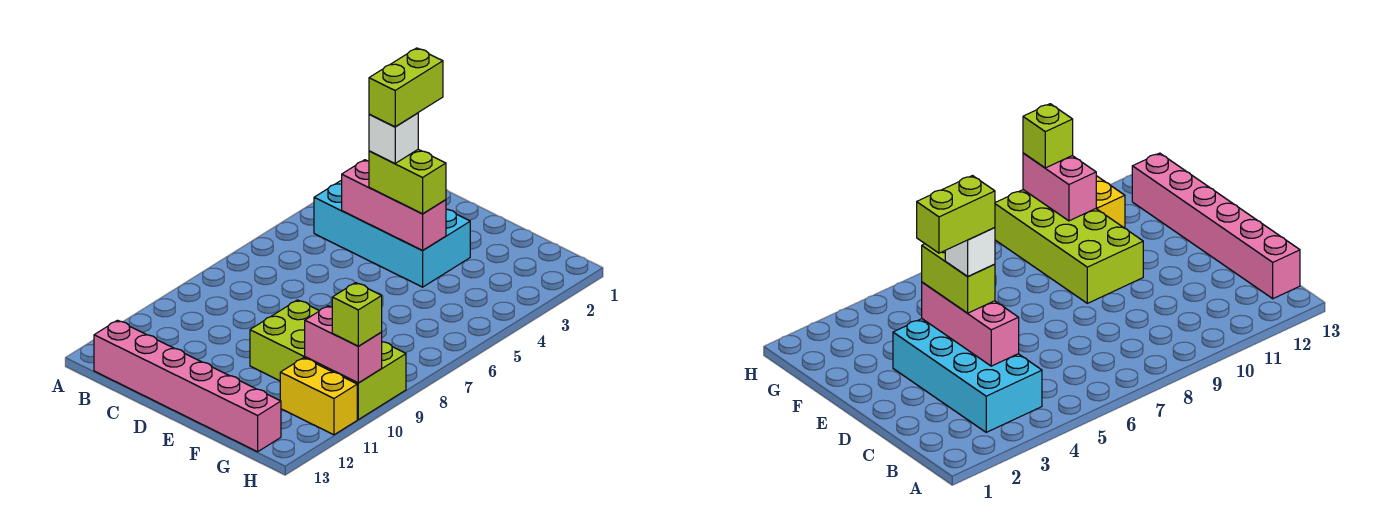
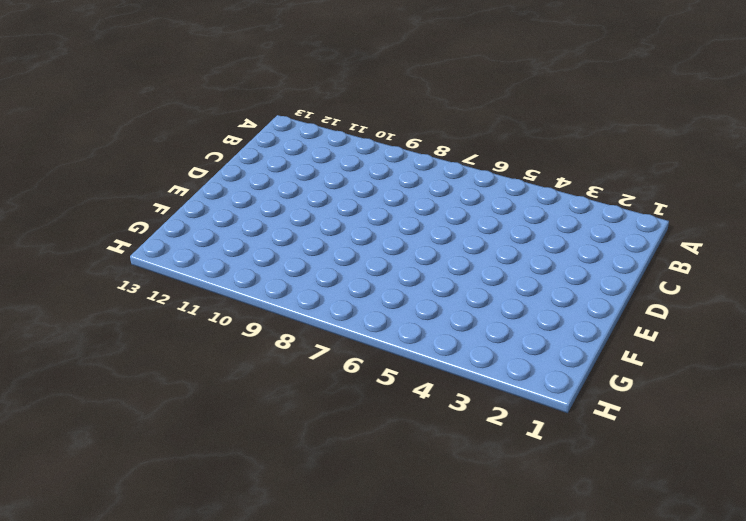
none -> cyan 2x4 brick [314,180,470,287]
none -> pink 1x6 brick [94,320,281,452]

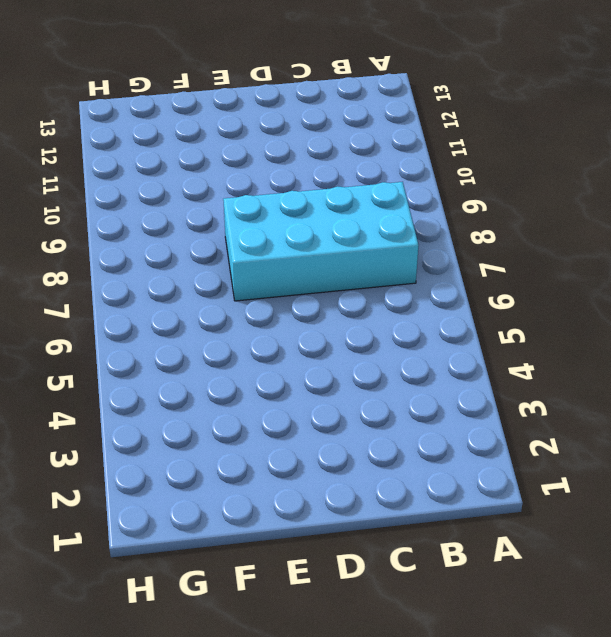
cyan 2x4 brick [223,182,419,301] -> cyan 2x4 brick moved to [314,180,470,287]
none -> pink 1x6 brick [94,320,281,452]
none -> lime 2x4 brick [250,300,406,419]

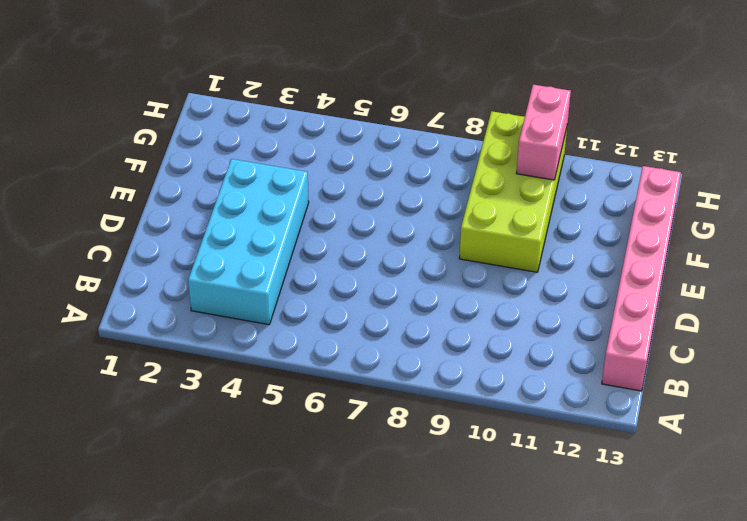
none -> yellow 1x2 brick [280,358,357,435]
none -> pink 1x3 brick [342,160,446,250]

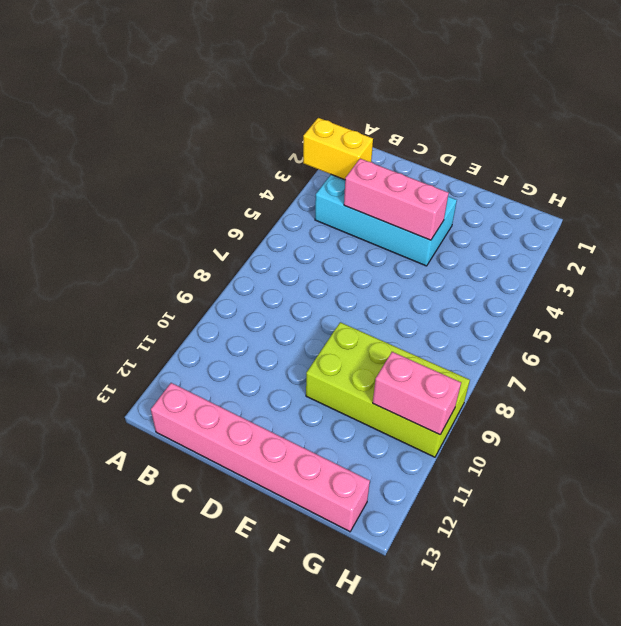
yellow 1x2 brick [303,118,373,180] -> yellow 1x2 brick moved to [280,358,357,435]
none -> lime 1x2 brick [369,150,446,214]
none -> lime 1x1 brick [332,283,382,346]

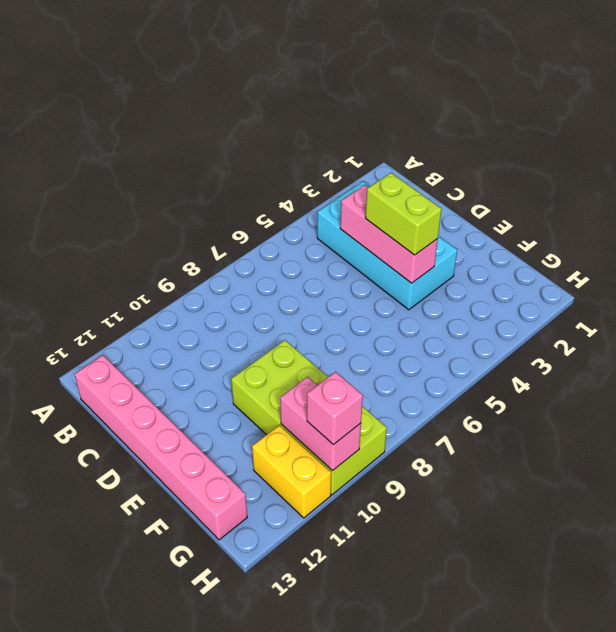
pink 1x1 brick [307,372,363,445] -> lime 1x1 brick [332,283,382,346]
none -> white 1x1 brick [369,113,418,163]
none -> lime 1x2 brick [369,48,443,127]

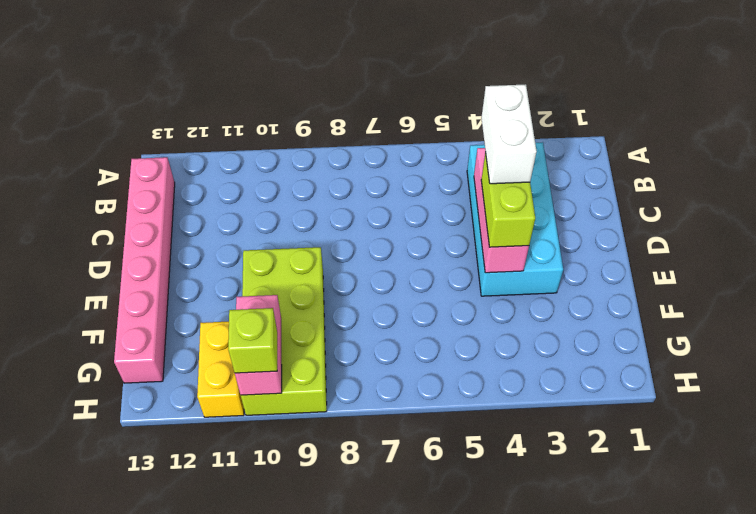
white 1x2 brick [481,84,537,184] -> white 1x1 brick [369,113,418,163]
none -> lime 1x2 brick [369,48,443,127]

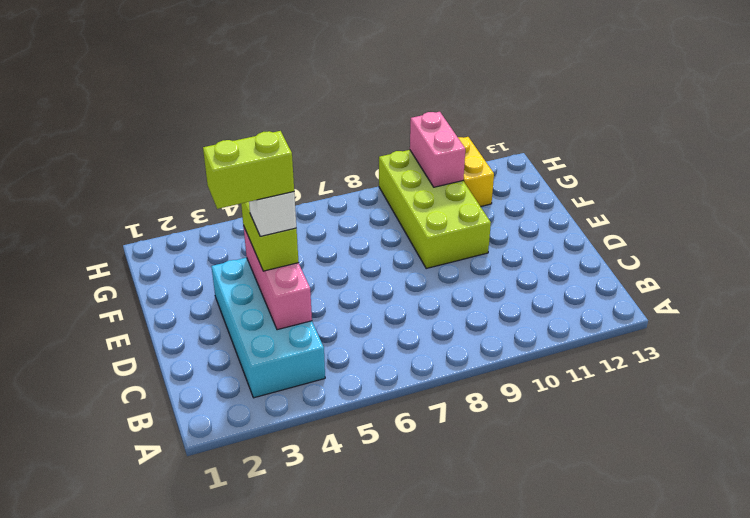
none -> pink 1x6 brick [94,320,281,452]
none -> lime 1x1 brick [332,283,382,346]

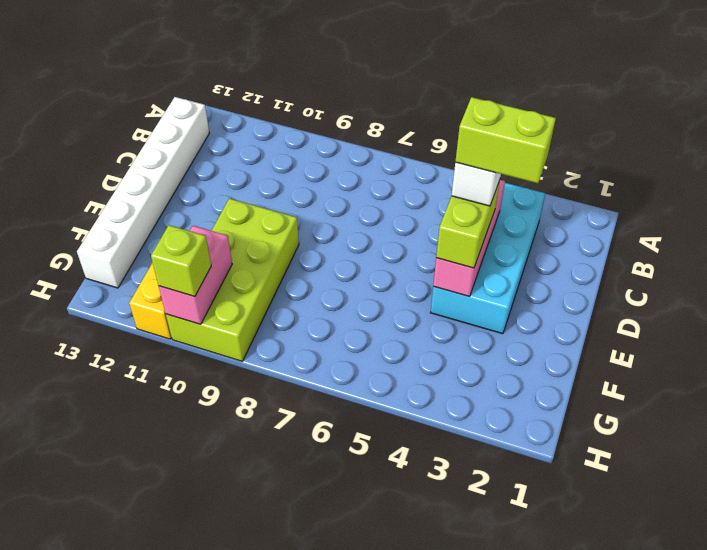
white 1x6 brick [77,97,209,288] -> pink 1x6 brick [94,320,281,452]

